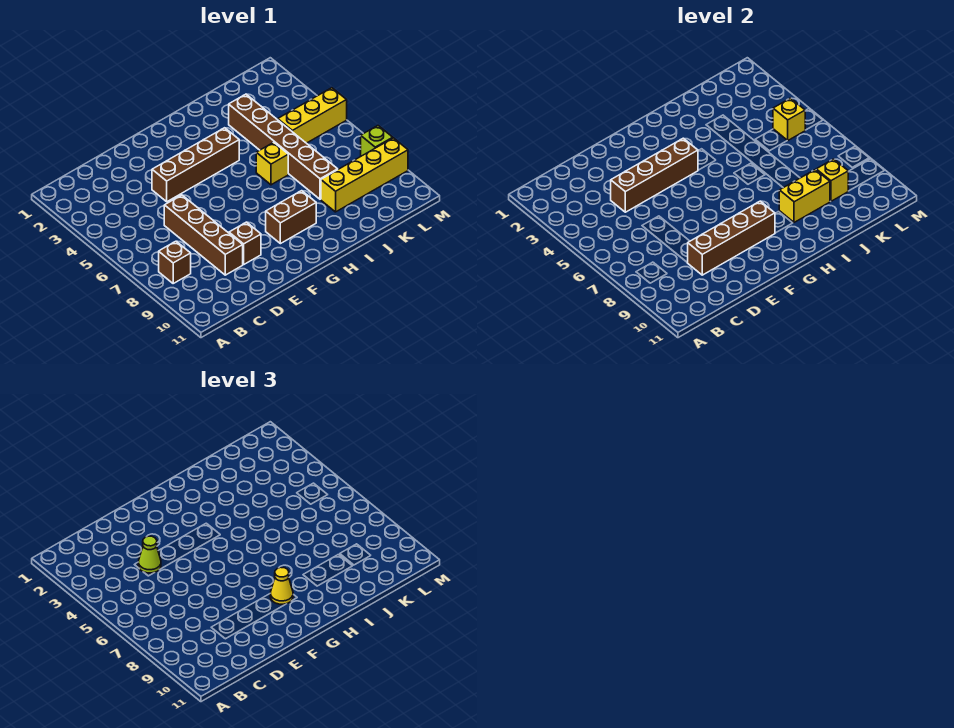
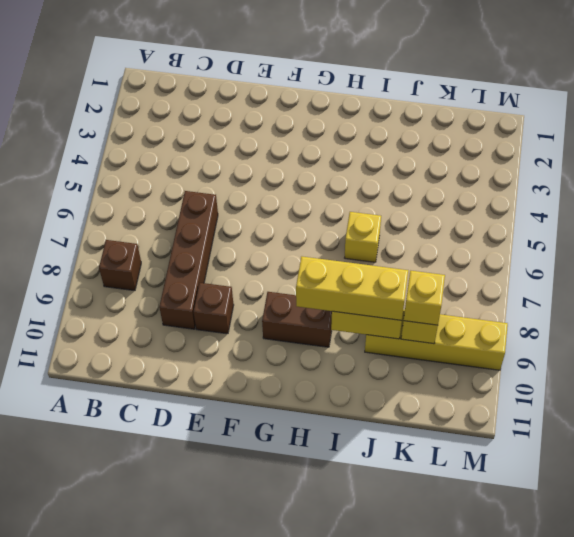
yellow 1x3 brick [296,256,408,320] -> yellow 1x3 brick moved to [277,88,347,143]
yellow 1x1 brick [404,271,445,325] -> yellow 1x1 brick moved to [773,98,805,141]
none -> brown 1x4 brick [152,128,239,202]
none -> brown 1x6 brick [229,94,338,199]
none -> lime 1x1 brick [361,126,393,156]

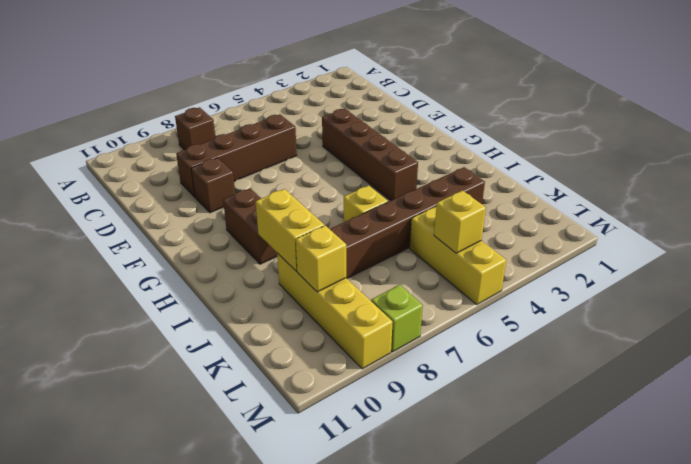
none -> brown 1x4 brick [611,138,698,212]
none -> brown 1x4 brick [688,201,775,275]
none -> lime 1x1 cone [138,536,161,573]

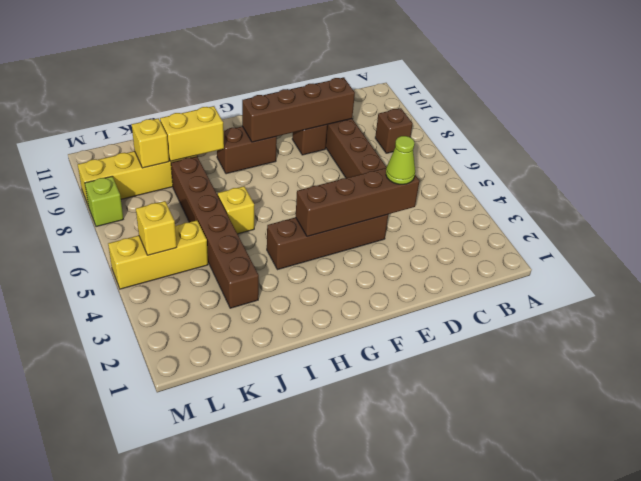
none -> yellow 1x1 cone [270,567,293,604]

